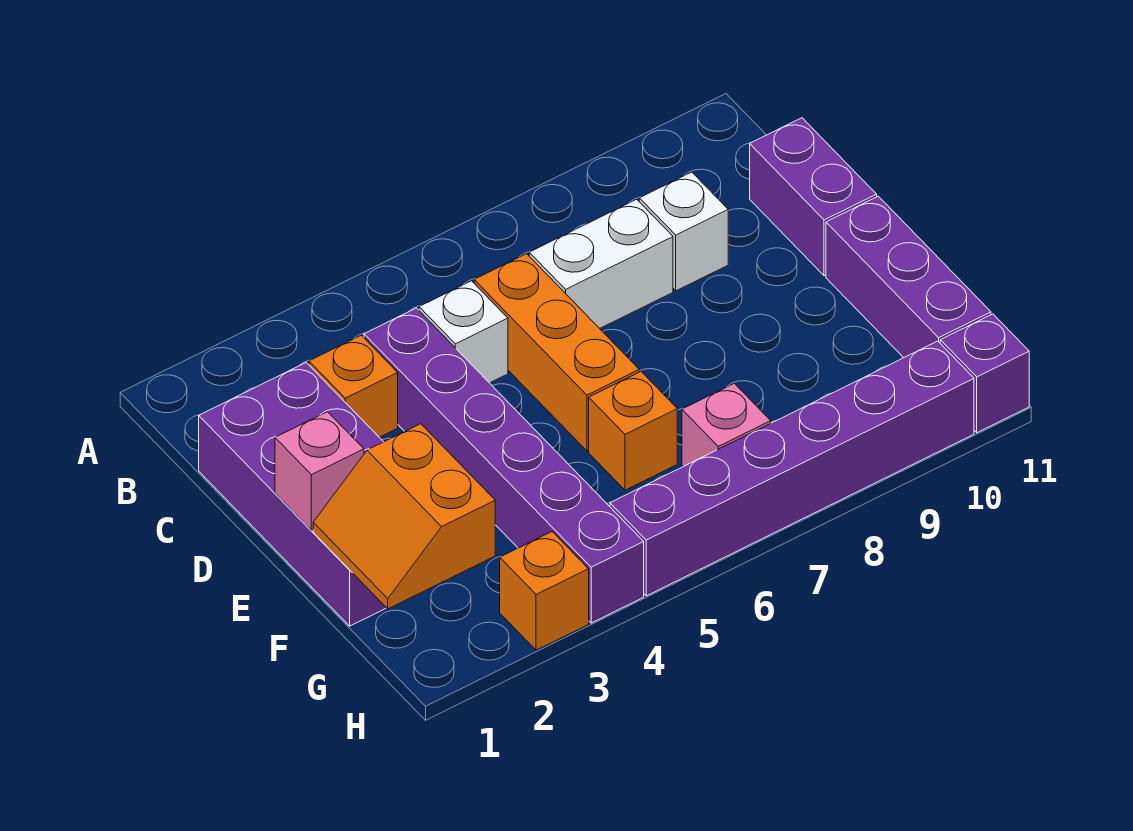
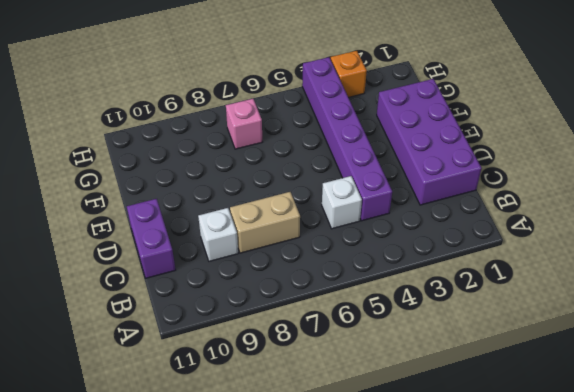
tan 1x2 brick [230,192,300,253] -> white 1x2 brick [529,199,673,328]
none -> orange 1x1 brick [309,335,398,437]
none -> orange 1x3 brick [474,254,639,451]
none -> purple 1x3 brick [826,196,991,358]

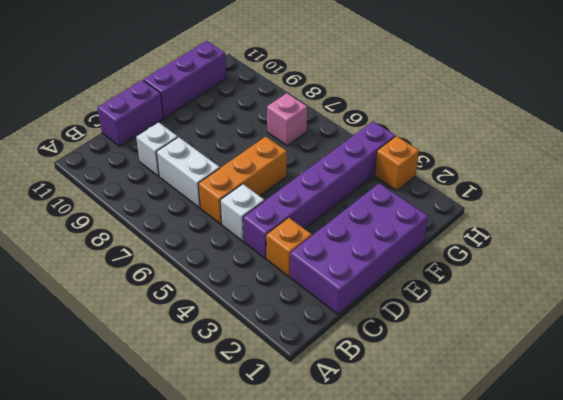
none -> orange 1x1 brick [589,372,677,490]
none -> purple 1x6 brick [610,341,974,596]
none -> purple 1x1 brick [940,314,1029,433]

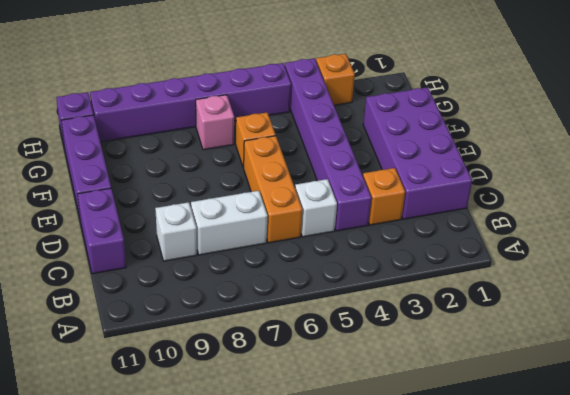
none -> pink 1x1 brick [275,412,364,530]
none -> orange 2x2 slope [313,424,495,609]

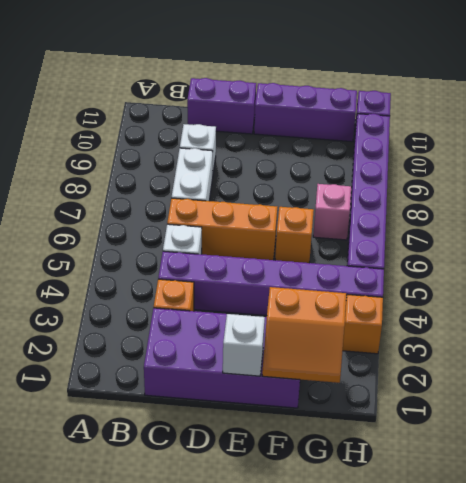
white 1x1 brick [223,314,265,376] -> pink 1x1 brick [275,412,364,530]

